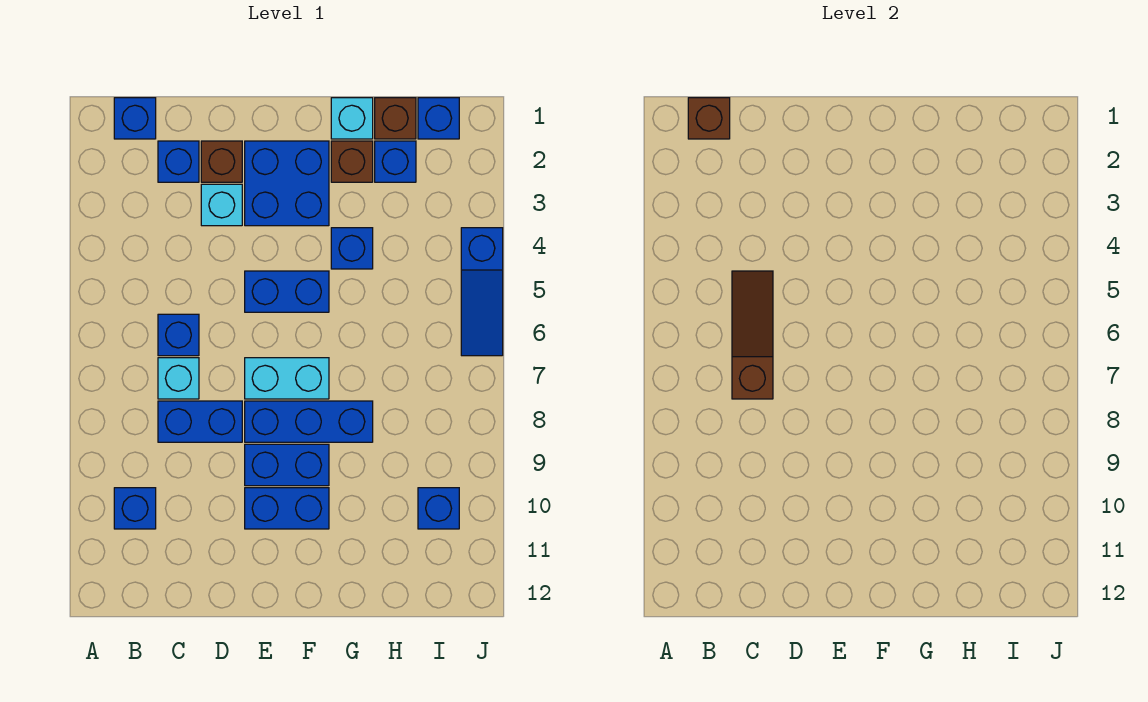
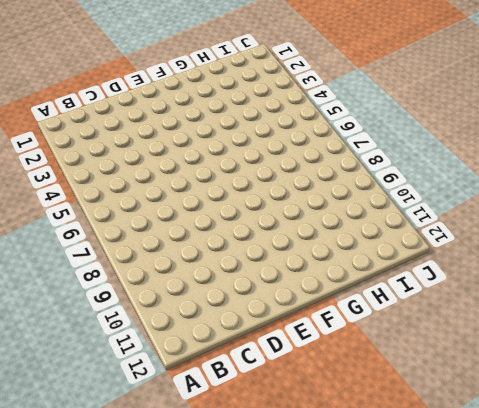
none -> blue 1x1 brick [114,98,156,139]
none -> blue 1x1 brick [114,488,156,529]
none -> blue 1x1 brick [158,141,199,182]

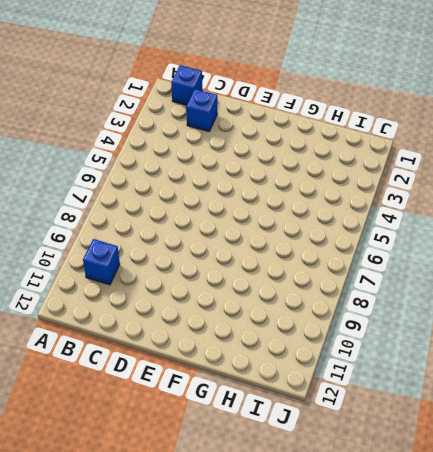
none -> blue 1x1 brick [158,314,199,356]
none -> cyan 1x1 brick [158,358,199,399]
none -> blue 1x2 brick [158,401,242,442]

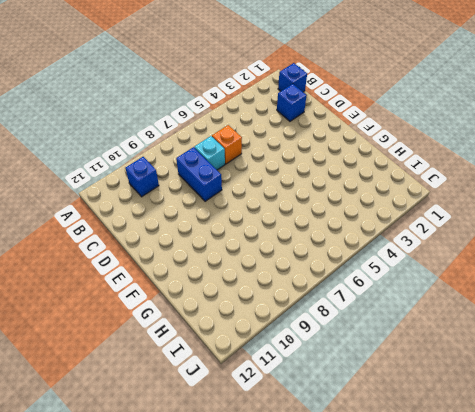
orange 1x1 brick [212,125,242,164] -> blue 1x1 brick [158,314,199,356]
none -> brown 1x1 brick [201,141,242,182]
none -> cyan 1x1 brick [201,184,242,226]
none -> blue 2x2 brick [245,141,329,226]

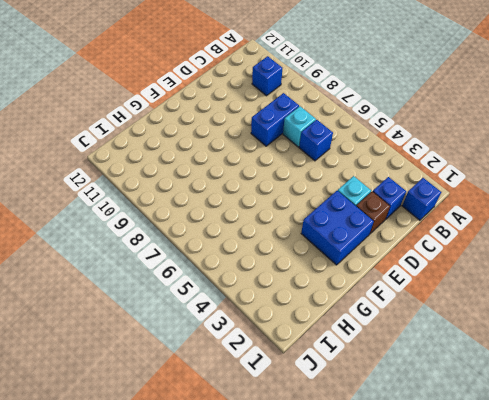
none -> blue 1x2 brick [245,271,329,312]
none -> cyan 1x2 brick [245,358,329,399]
none -> blue 1x3 brick [245,401,373,442]

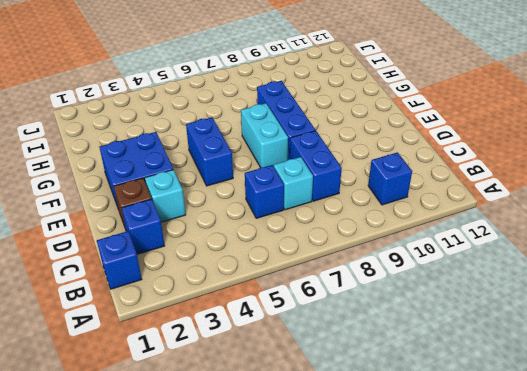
none -> blue 1x2 brick [245,444,329,486]
none -> blue 1x2 brick [245,488,329,529]
none -> cyan 1x1 brick [331,98,373,139]

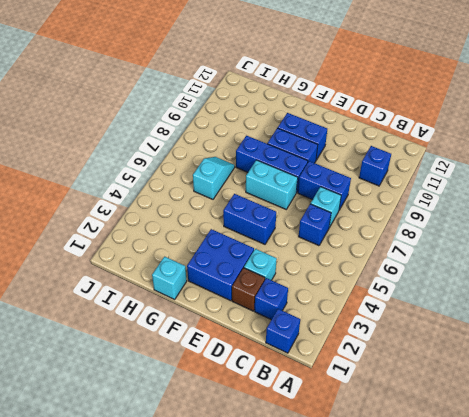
cyan 1x2 slope [193,157,235,199] -> none
none -> brown 1x1 brick [331,141,373,182]
none -> blue 1x1 brick [331,228,373,269]
none -> brown 1x1 brick [375,98,416,139]

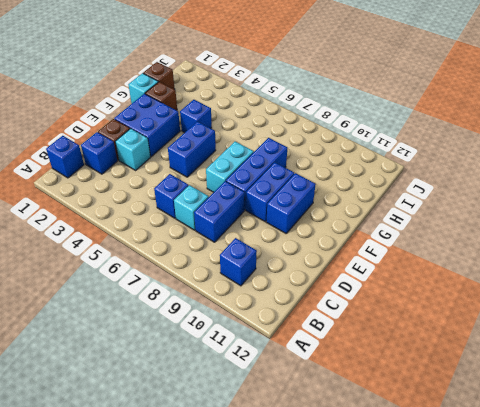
none -> blue 1x1 brick [375,141,416,182]
none -> blue 1x1 brick [418,98,459,139]
none -> blue 1x1 brick [418,488,459,529]

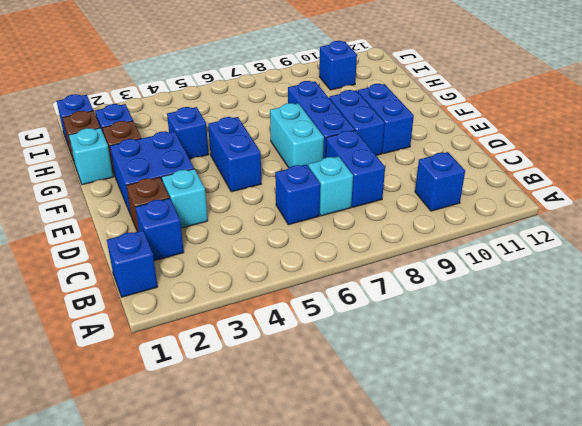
none -> blue 1x3 slope [461,228,503,356]
none -> brown 1x1 brick [688,98,730,139]
none -> brown 1x3 slope [732,271,773,399]

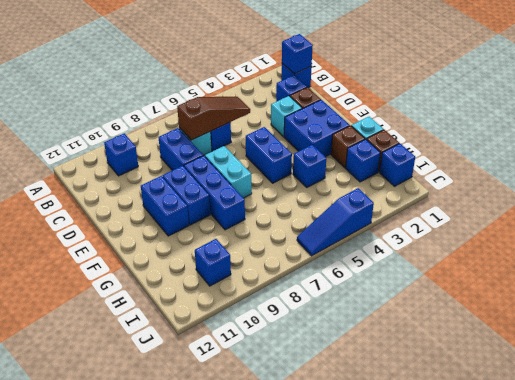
blue 1x1 brick [282,34,313,74] -> brown 1x1 brick [688,98,730,139]

